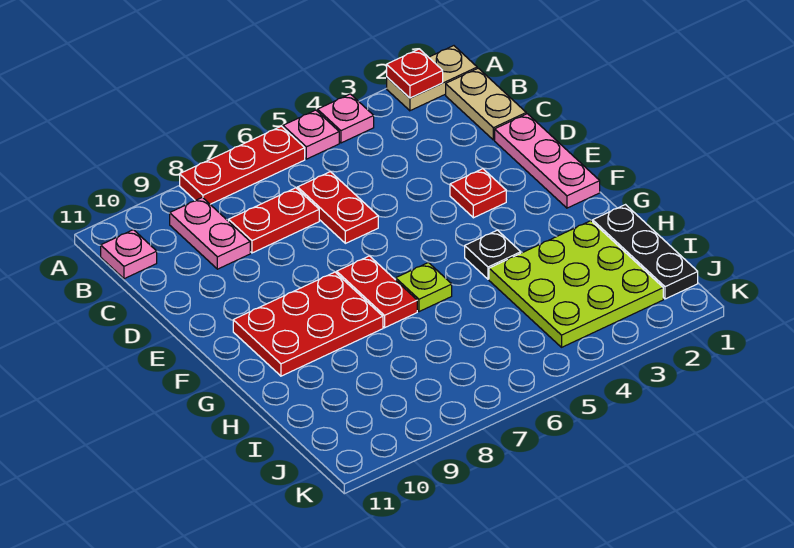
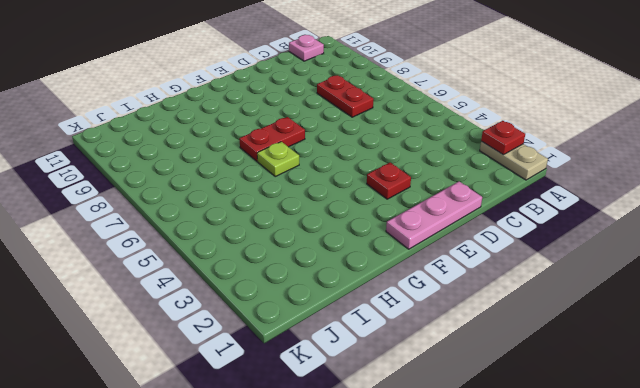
none -> pink 1x1 plate [318,94,374,143]
none -> pink 1x1 plate [283,110,339,159]
none -> red 1x3 plate [180,126,305,204]

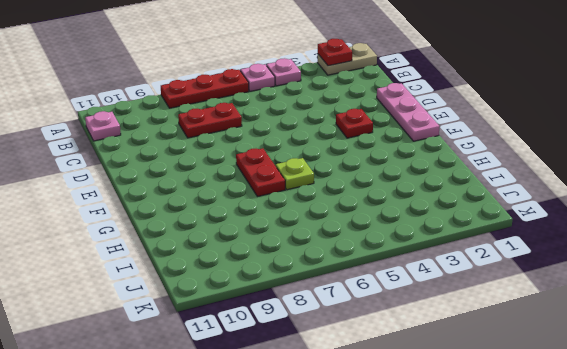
none -> tan 1x2 plate [446,68,526,140]
none -> pink 1x2 plate [170,197,250,269]
none -> red 1x2 plate [298,172,378,243]

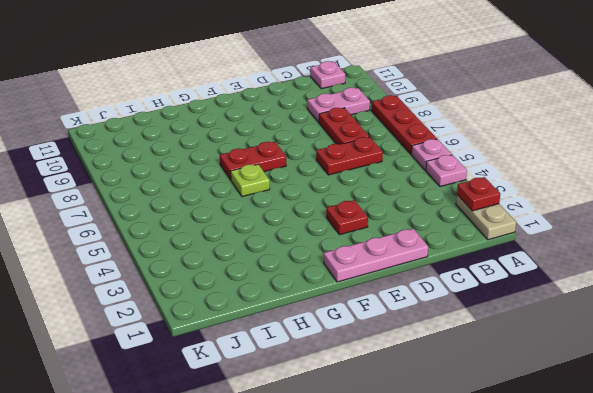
none -> tan 1x2 plate [446,68,526,140]
none -> red 2x3 plate [233,272,383,376]
none -> black 1x1 plate [465,230,521,279]

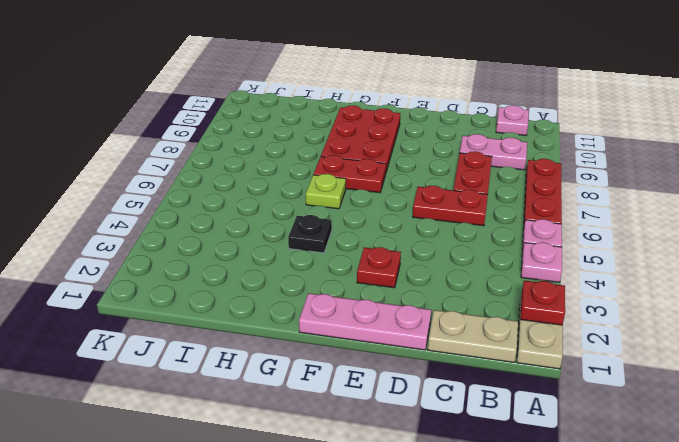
none -> black 1x3 plate [593,205,698,299]
none -> lime 3x3 plate [489,221,663,347]

